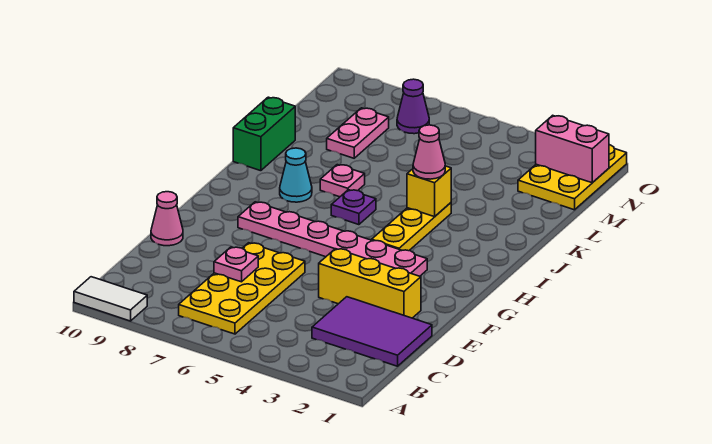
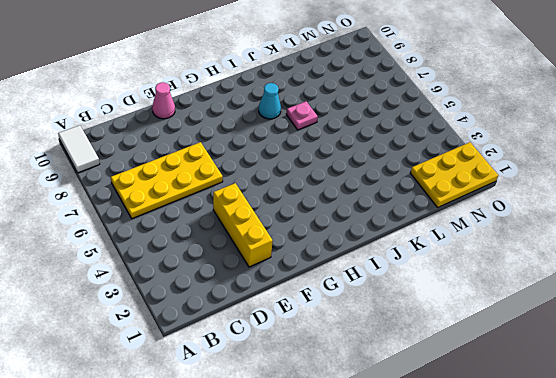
none -> purple 2x3 tile [312,297,432,366]
none -> pink 1x6 plate [238,202,427,276]
none -> yellow 1x3 plate [372,203,451,251]

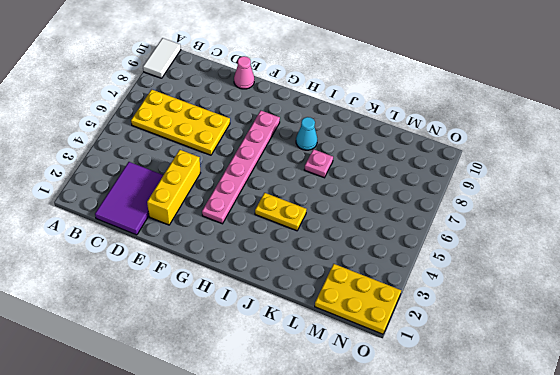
yellow 1x2 plate [255,193,306,231] -> yellow 1x3 plate [372,203,451,251]
none -> purple 1x1 plate [331,190,376,225]
none -> green 1x2 brick [233,97,295,171]
none -> pink 1x2 plate [327,108,389,158]

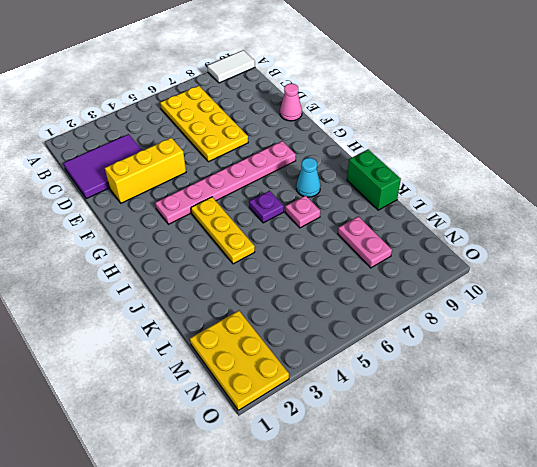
none -> purple 1x1 cone [397,79,429,134]
none -> pink 1x1 plate [214,247,258,282]
none -> yellow 1x1 brick [407,166,451,217]

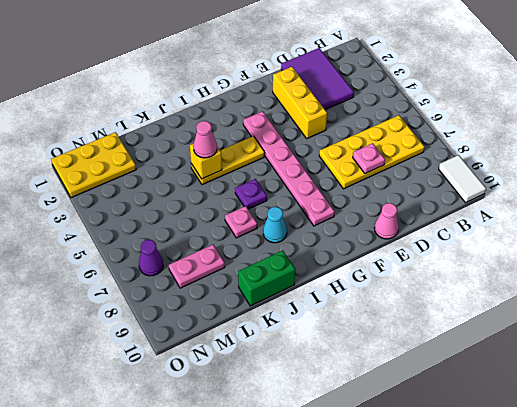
none -> pink 1x2 brick [536,115,609,183]

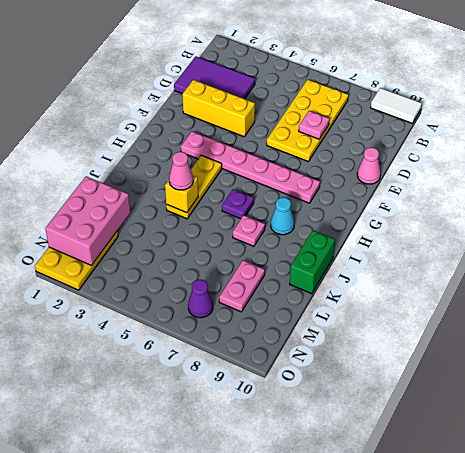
pink 2x3 brick [45,176,130,265] -> pink 1x2 brick [536,115,609,183]

